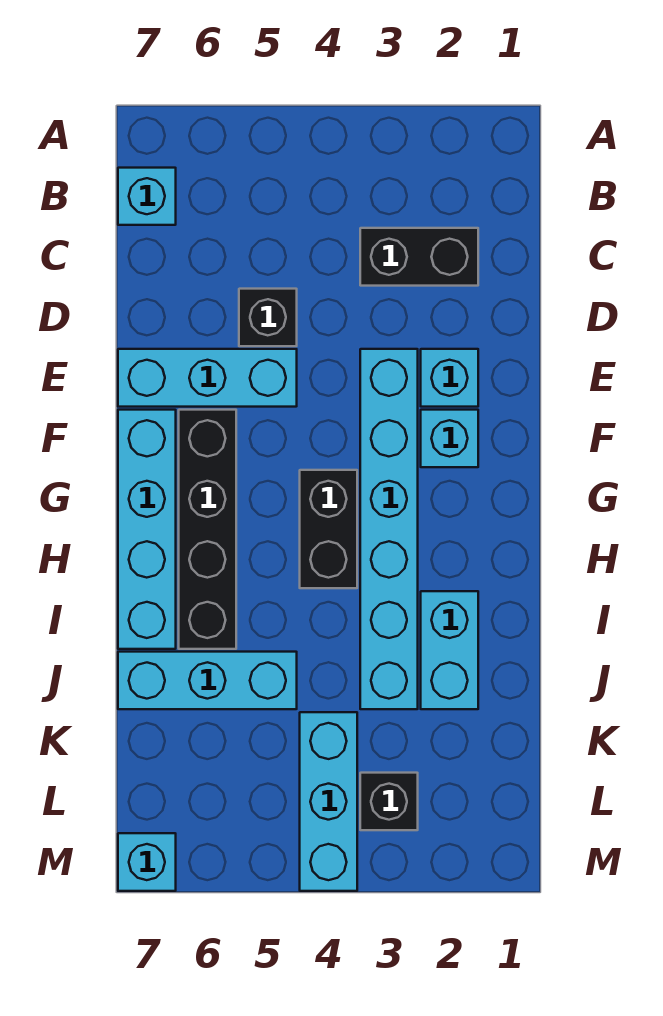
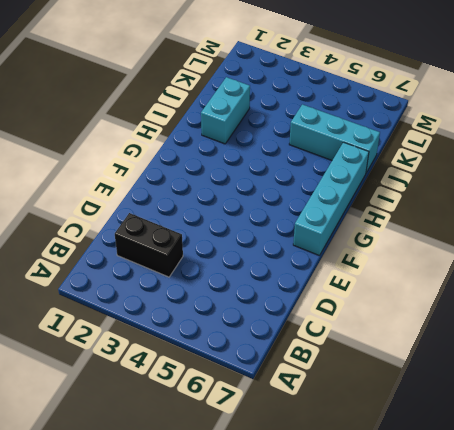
none -> cyan 1x1 brick [118,168,176,225]
none -> black 1x1 brick [239,289,297,346]
none -> cyan 1x1 brick [421,349,478,407]

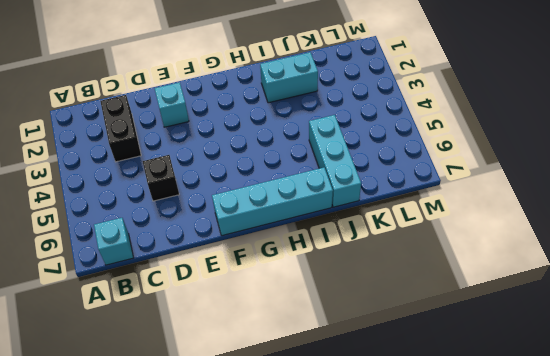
none -> cyan 1x6 brick [360,349,418,709]
none -> cyan 1x3 brick [118,349,297,407]
none -> cyan 1x1 brick [421,410,478,467]

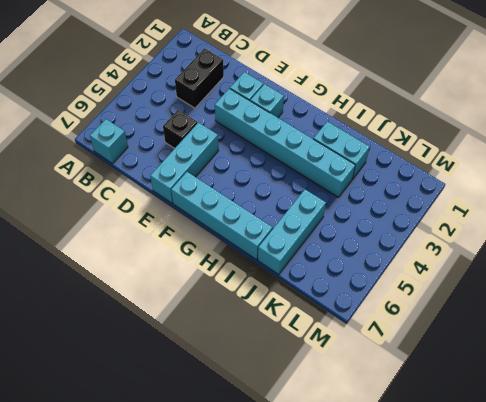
none -> black 1x4 brick [179,410,236,649]
none -> black 1x2 brick [300,470,357,588]
none -> cyan 1x3 brick [300,712,357,891]

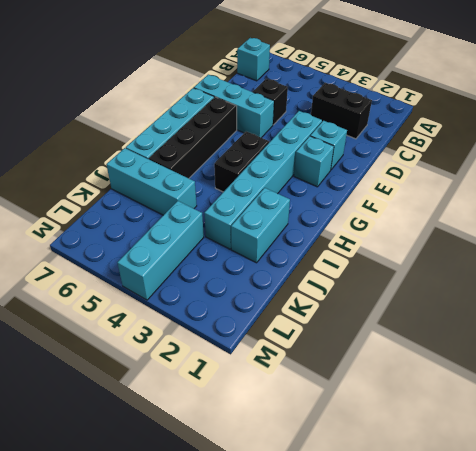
none -> black 1x1 brick [360,773,418,830]
none -> cyan 1x1 brick [118,833,176,891]

